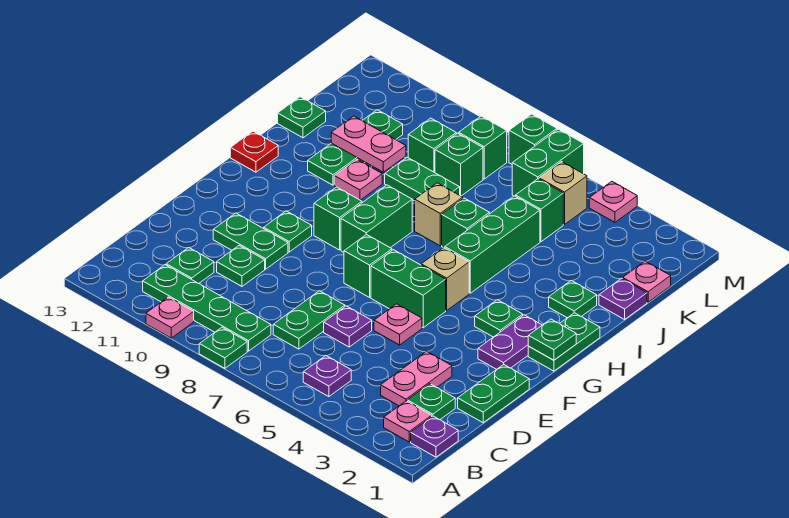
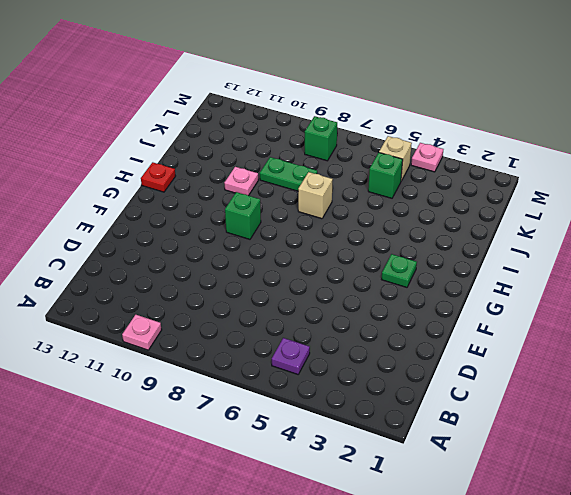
none -> green 1x1 plate [199,327,247,368]
none -> purple 1x1 plate [411,416,458,457]
none -> pink 1x1 plate [384,401,432,442]
none -> green 1x4 plate [143,265,271,351]

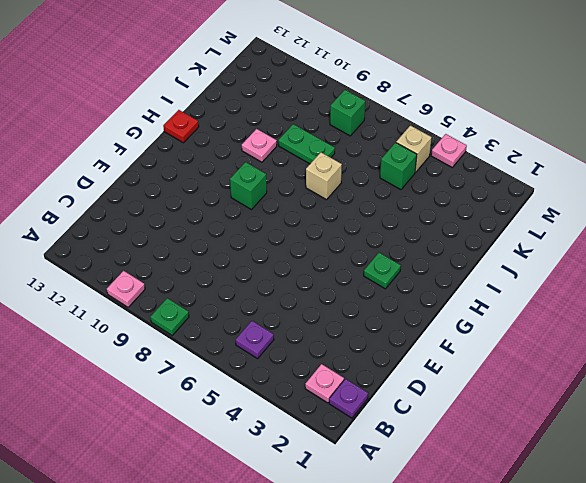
none -> green 1x4 plate [143,265,271,351]
none -> green 1x1 plate [407,384,455,420]
none -> pink 1x2 plate [381,351,452,406]
none -> green 1x2 plate [273,291,345,349]

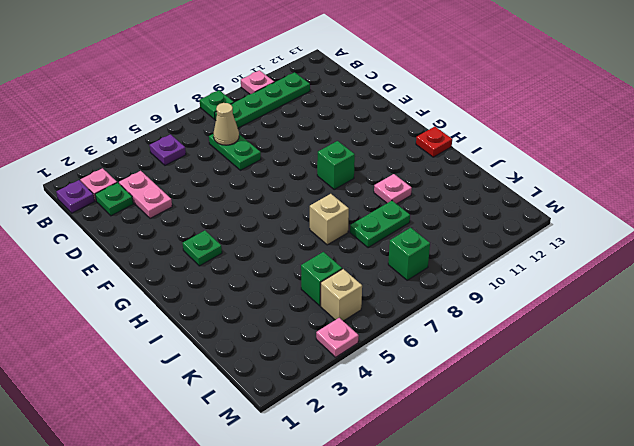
tan 1x1 cone [213,103,239,145] -> none
none -> green 1x1 plate [166,247,214,284]
none -> green 1x2 plate [458,364,529,423]
none -> purple 1x1 plate [324,306,372,347]
none -> green 1x1 plate [217,246,265,286]

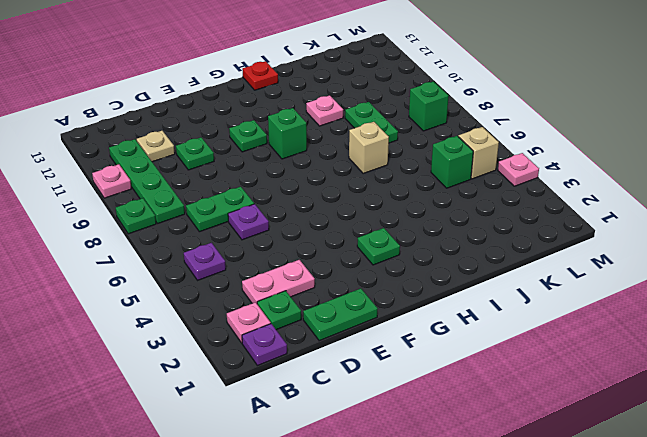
tan 1x1 plate [137,131,175,162] -> green 1x1 plate [166,247,214,284]
none -> pink 1x1 plate [374,304,422,345]
none -> green 1x2 plate [213,213,288,269]
none -> purple 1x2 plate [478,315,542,369]
none -> green 1x2 brick [371,250,446,328]

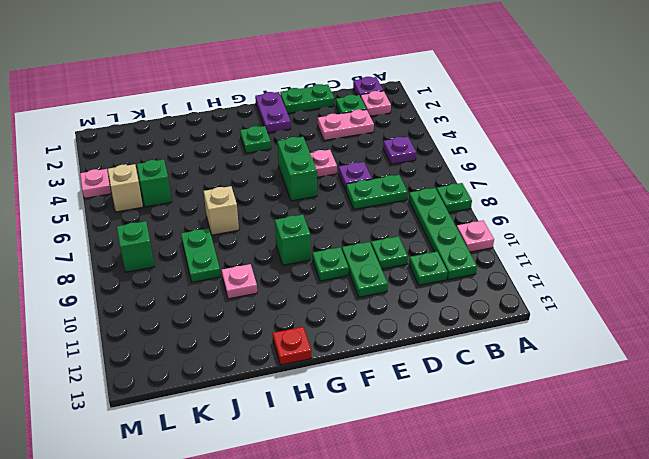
purple 1x2 plate [255,92,291,133] -> purple 1x2 plate turned to [478,315,542,369]
none -> green 1x1 brick [344,234,392,297]
none -> green 1x2 plate [528,313,600,371]
none -> tan 1x1 brick [421,248,469,310]
none -> green 1x2 brick [341,185,412,252]

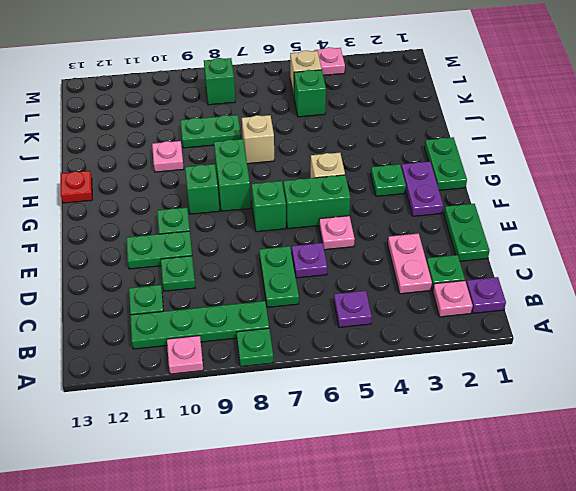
none -> green 1x3 brick [445,196,540,293]
none -> green 1x1 plate [549,281,597,318]
none -> green 1x1 brick [442,198,490,248]
none -> green 1x3 plate [308,110,403,185]

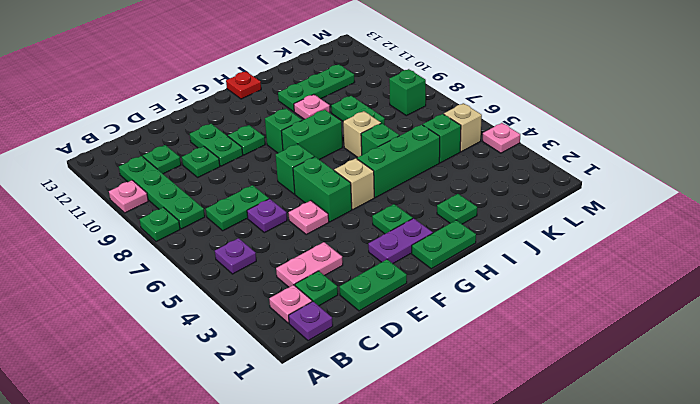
none -> purple 1x1 plate [599,278,647,319]
none -> green 1x1 plate [278,97,326,138]
none -> pink 1x1 plate [622,261,671,302]
none -> green 1x1 brick [435,133,483,196]

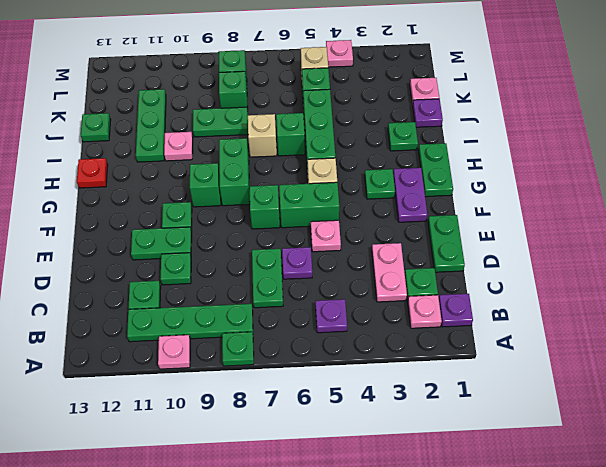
none -> green 1x1 brick [408,118,456,173]
none -> green 1x2 brick [512,129,584,196]
none -> green 1x1 brick [509,114,557,164]
none -> green 1x1 plate [528,319,576,360]

